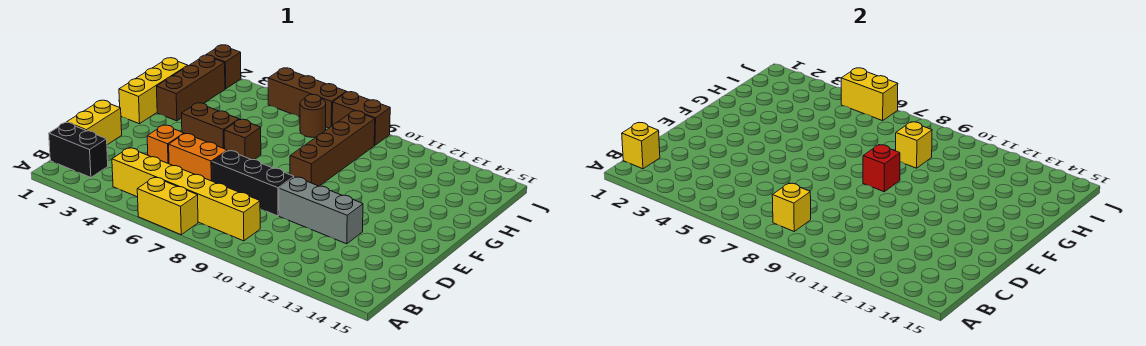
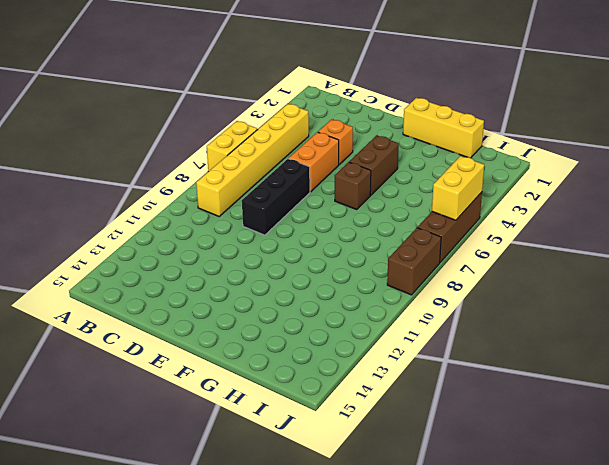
none -> black 1x2 brick [49,123,108,177]
none -> yellow 1x2 brick [67,100,122,145]
none -> grey 1x3 brick [279,177,363,244]

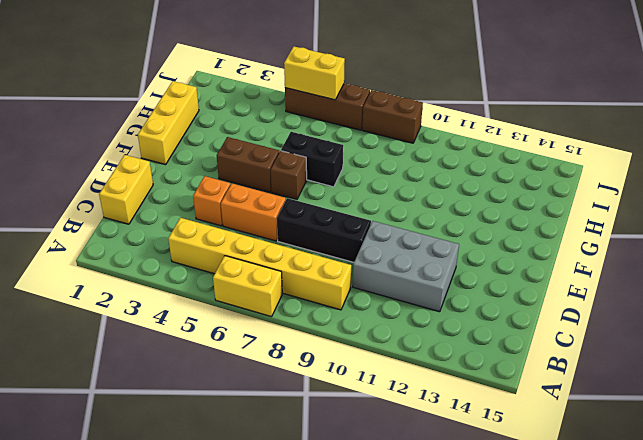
grey 2x3 brick [353,221,459,312] -> grey 1x3 brick [279,177,363,244]
black 1x2 brick [281,132,343,187] -> black 1x2 brick moved to [49,123,108,177]
none -> brown 1x4 brick [290,111,375,186]
none -> brown 1x3 brick [157,55,225,121]
none -> brown 1x1 round brick [300,95,326,137]

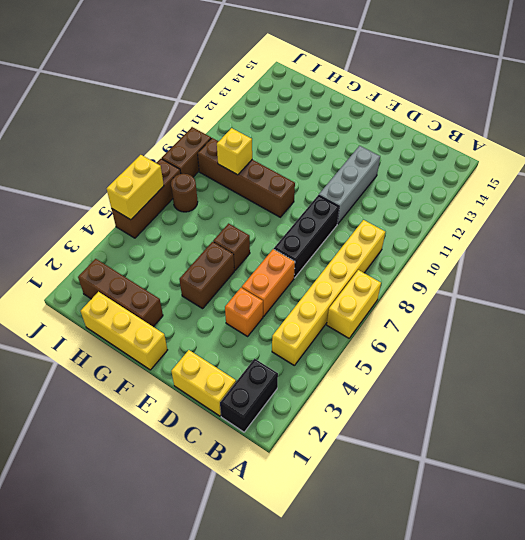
none -> brown 1x1 brick [206,45,241,89]
none -> yellow 1x1 brick [622,123,660,169]
none -> yellow 1x1 brick [772,183,811,231]

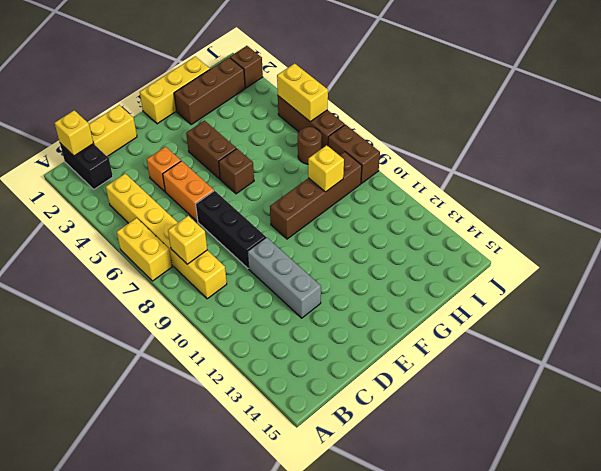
none -> red 1x1 brick [863,145,900,192]

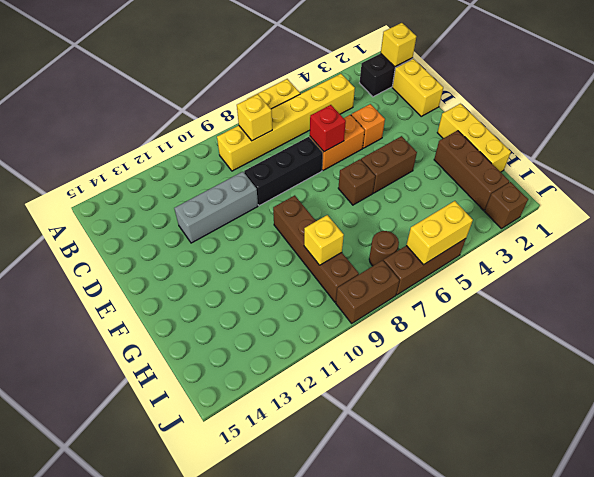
red 1x1 brick [310,105,346,152] -> red 1x1 brick moved to [863,145,900,192]

